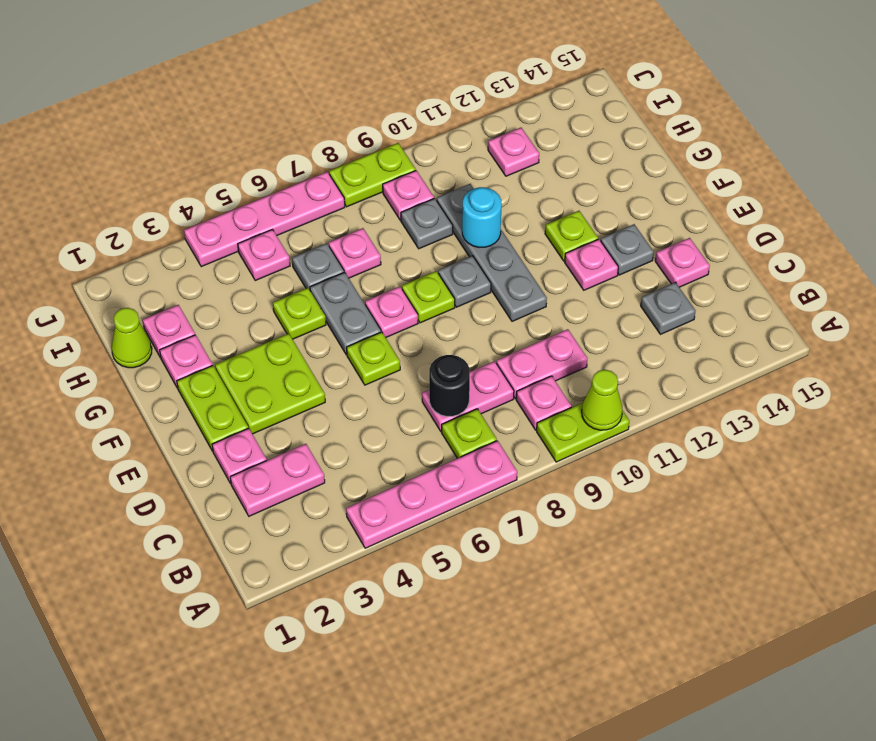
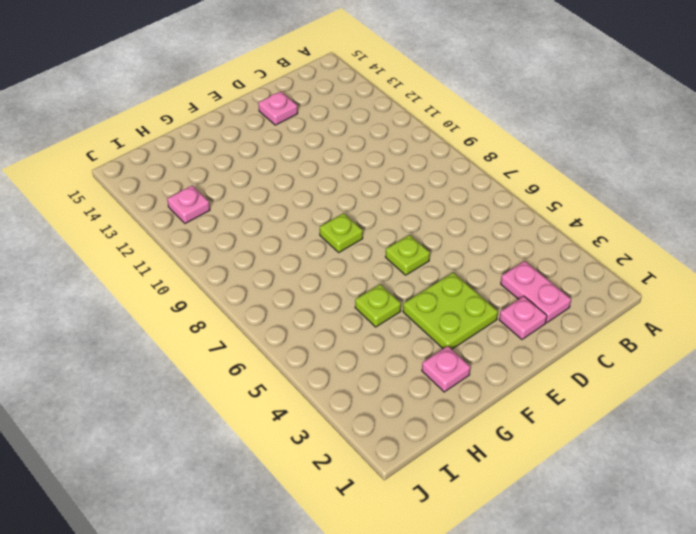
none -> pink 1x4 plate [346,441,517,548]
none -> lime 1x2 plate [537,403,629,462]
none -> lime 1x1 plate [442,409,497,458]
none -> pink 1x1 plate [516,376,571,430]

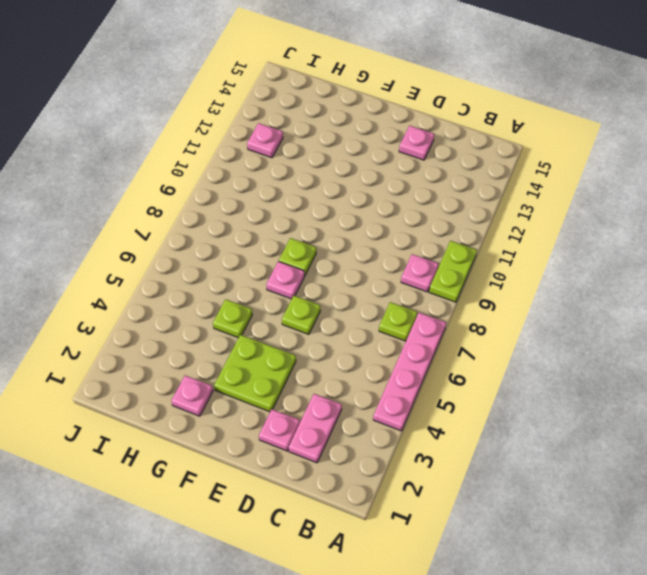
none -> pink 1x2 plate [422,361,514,431]
none -> pink 1x2 plate [496,329,587,399]
none -> grey 1x1 plate [641,282,695,334]
none -> lime 1x2 plate [177,366,248,451]

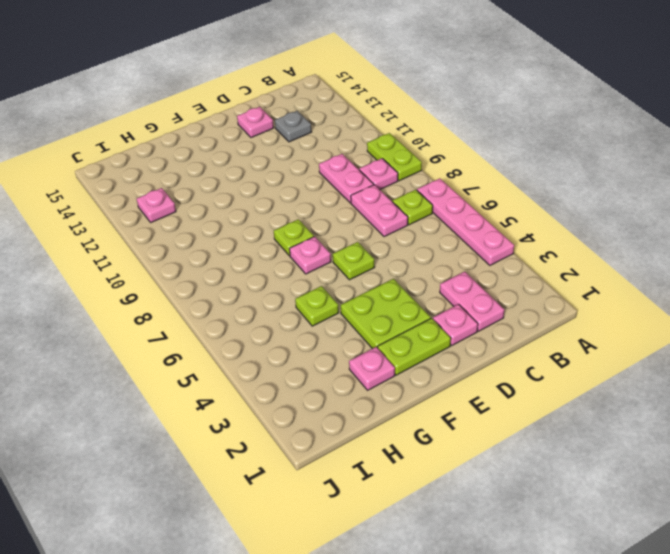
none -> grey 1x4 plate [437,184,547,321]
none -> pink 1x1 plate [565,239,618,290]
none -> grey 1x1 plate [601,224,654,275]
none -> grey 1x2 plate [310,272,381,355]

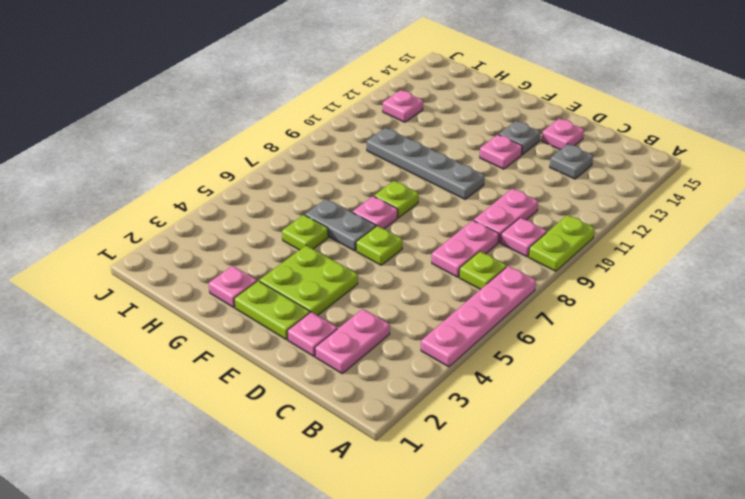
none -> grey 1x1 plate [438,256,491,307]
none -> lime 1x1 plate [545,211,598,261]
none -> lime 1x1 cone [112,308,152,368]
none -> pink 1x1 plate [143,305,195,357]

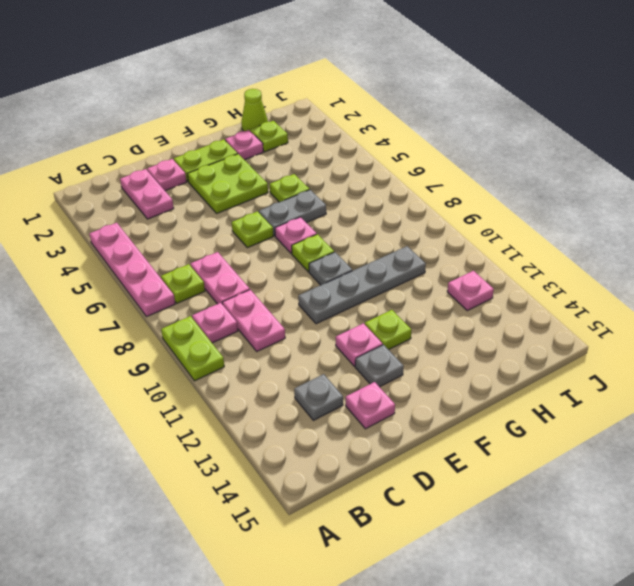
lime 1x1 plate [250,121,288,152] -> pink 1x1 plate [143,305,195,357]
none -> grey 1x1 plate [292,243,344,290]
none -> pink 1x1 plate [329,228,381,278]
none -> grey 1x1 plate [401,198,453,249]
none -> pink 1x1 plate [238,230,290,280]

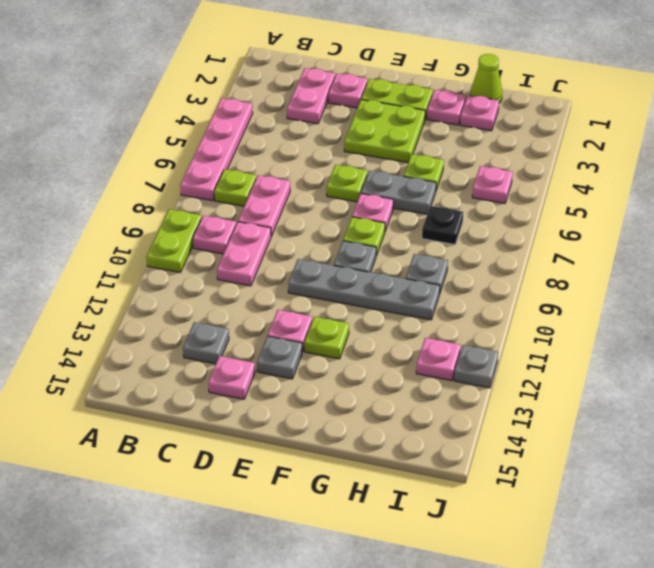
black 1x1 plate [422,206,463,245] -> pink 1x1 plate [329,228,381,278]
grey 1x1 plate [454,345,498,388] -> grey 1x1 plate moved to [292,243,344,290]
none -> pink 1x1 plate [383,170,434,220]
none -> pink 1x4 plate [184,172,345,267]
none -> lime 1x2 plate [329,143,416,207]
none -> lime 1x1 cone [582,370,623,430]

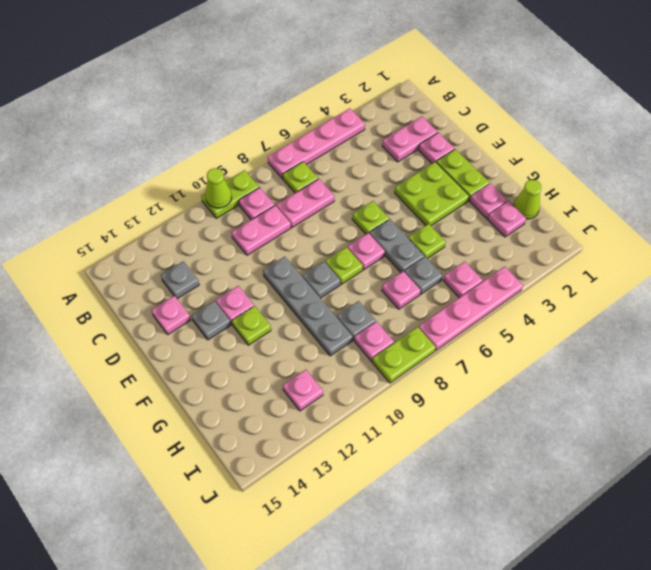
none -> black 1x1 round brick [429,355,470,416]
none -> cyan 1x1 round brick [462,187,502,247]

